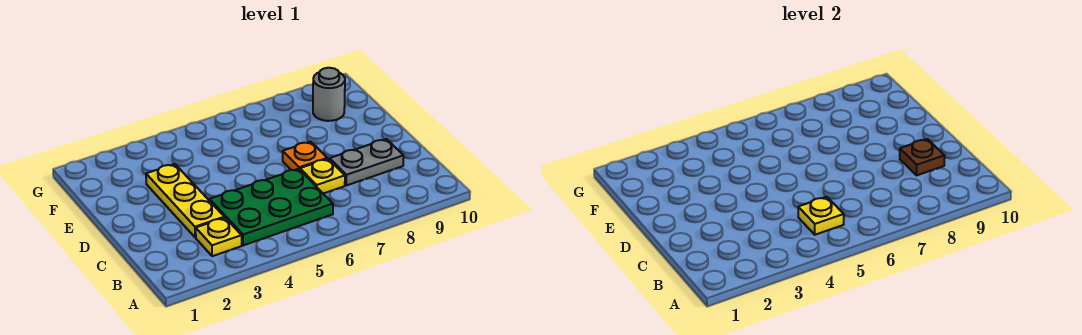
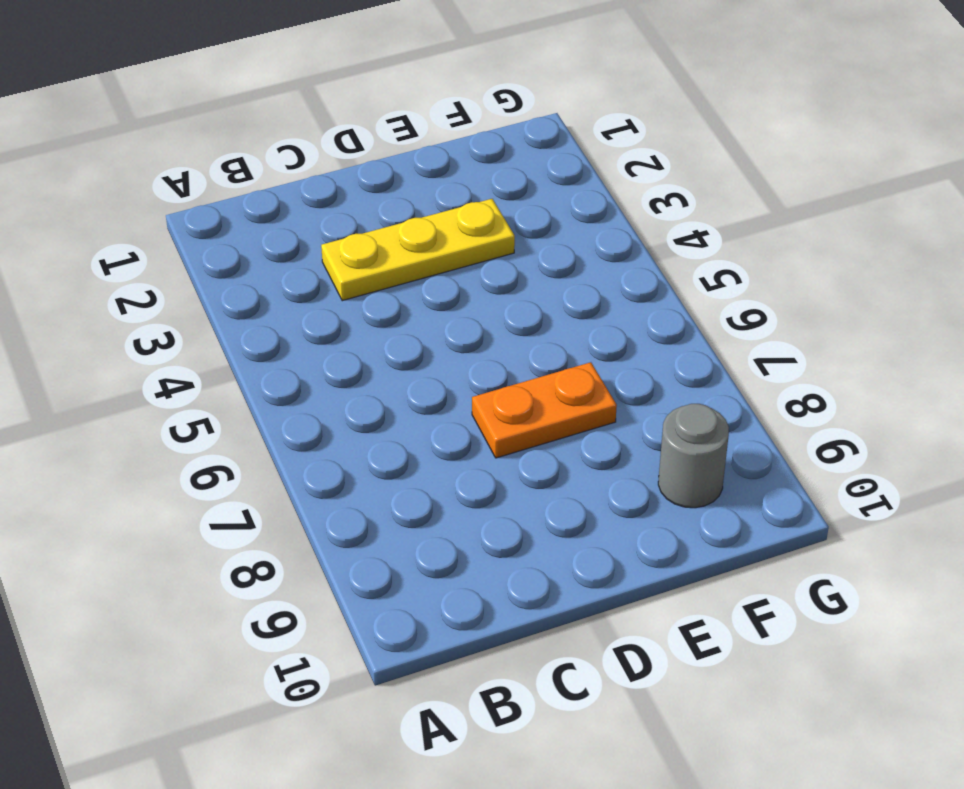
orange 1x2 plate [472,362,617,458] -> orange 1x1 plate [283,142,327,170]
none -> yellow 1x1 plate [196,218,242,256]
none -> green 2x3 plate [210,169,333,245]

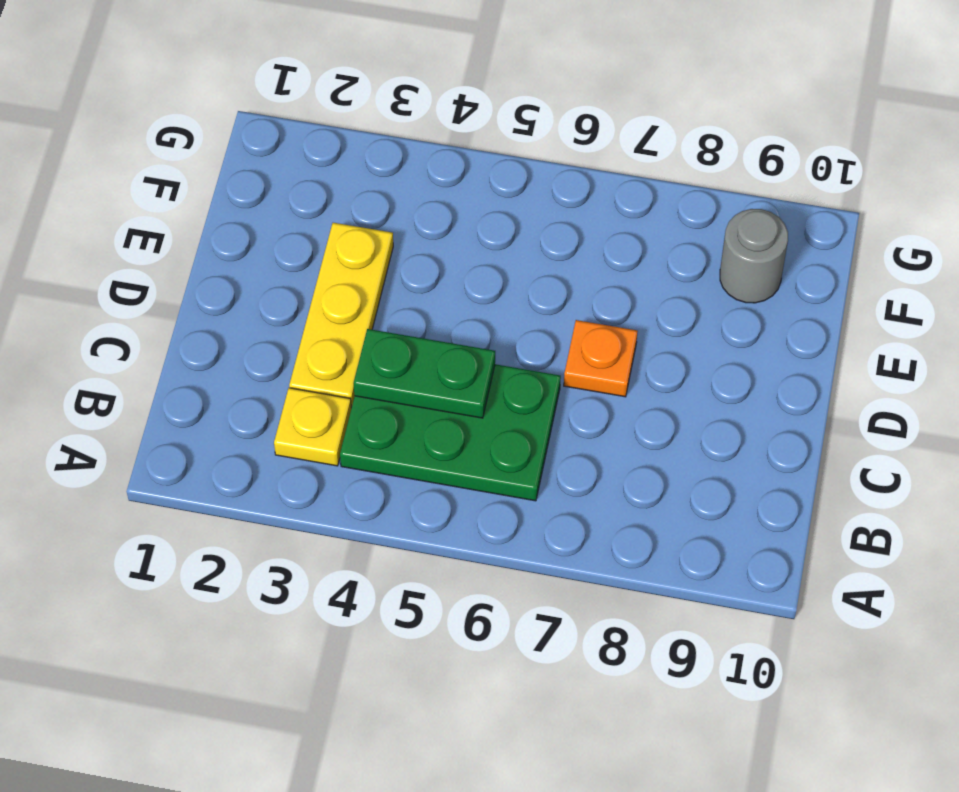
green 1x2 plate [354,329,495,418] -> none
none -> yellow 1x1 plate [300,159,345,193]
none -> grey 1x2 plate [330,139,404,185]

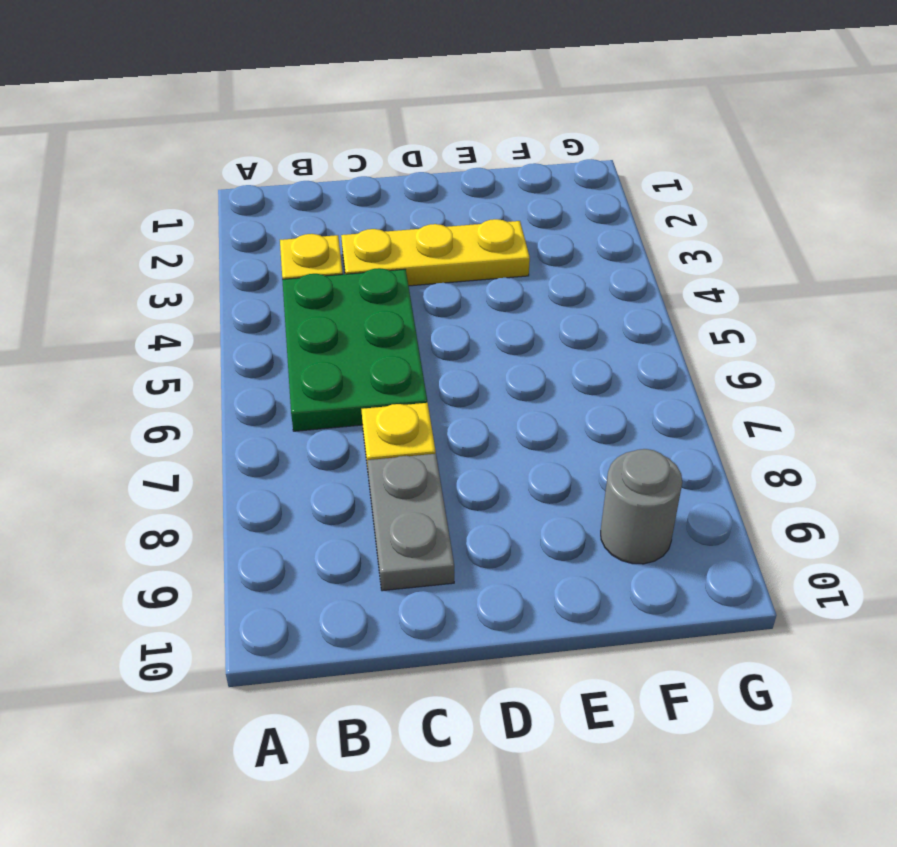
none -> orange 1x1 plate [283,142,327,170]
none -> yellow 1x1 plate [798,197,844,235]

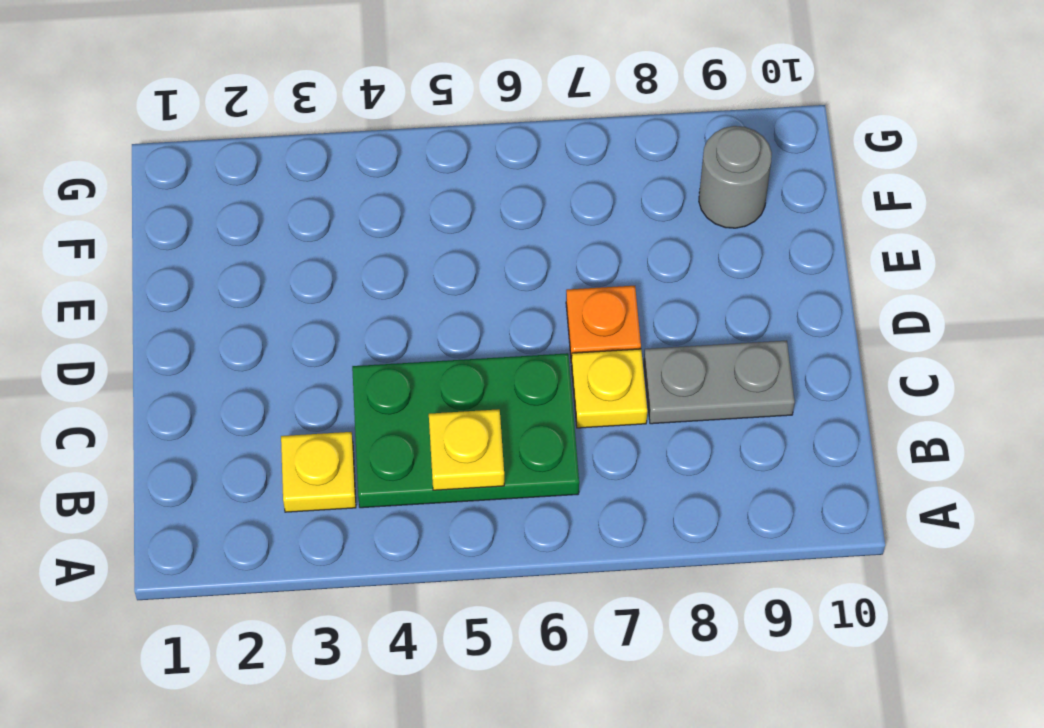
none -> yellow 1x3 plate [146,164,224,238]
none -> brown 1x1 plate [900,139,945,175]

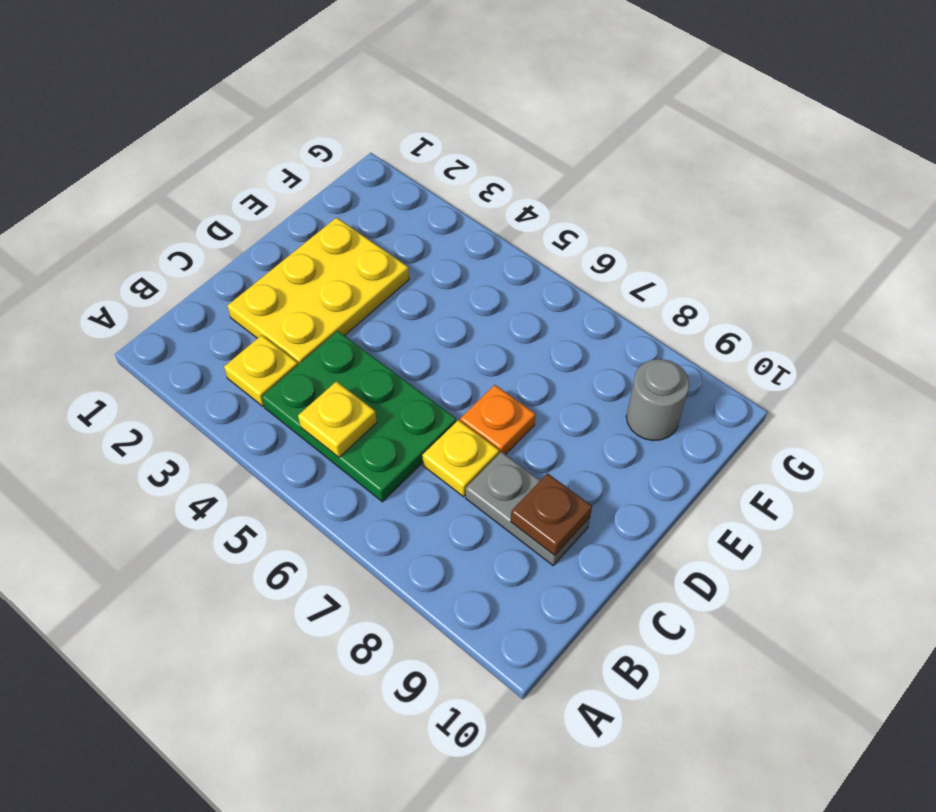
yellow 2x3 plate [227,217,409,365] -> yellow 1x3 plate [146,164,224,238]

